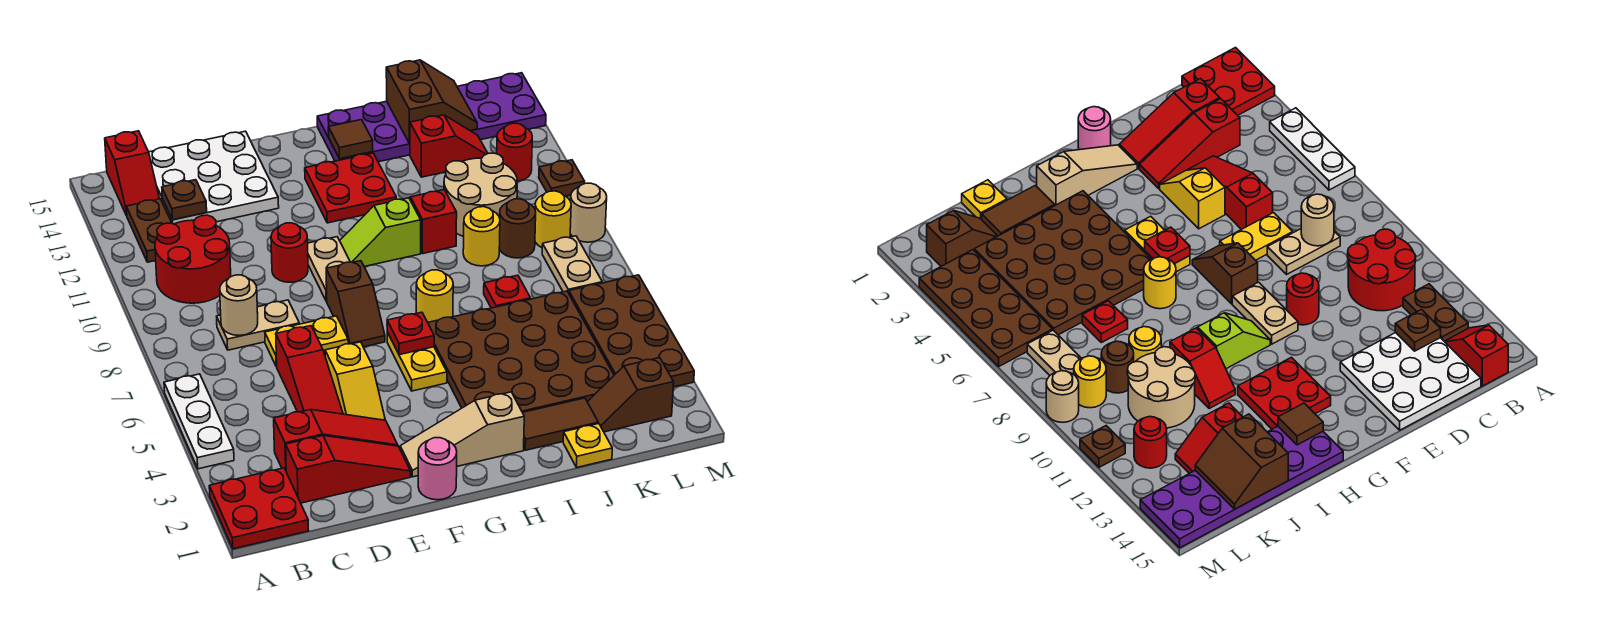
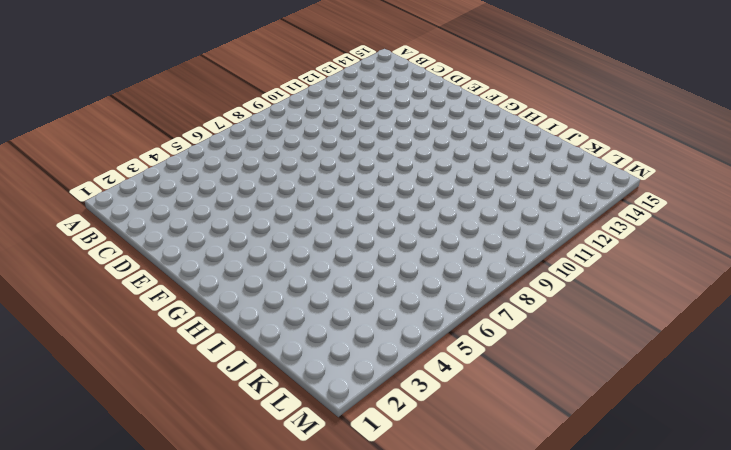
none -> red 2x2 plate [209,468,309,549]
none -> white 1x3 plate [164,374,234,469]
none -> red 2x2 round brick [155,215,231,303]
none -> brown 1x2 plate [126,199,172,262]

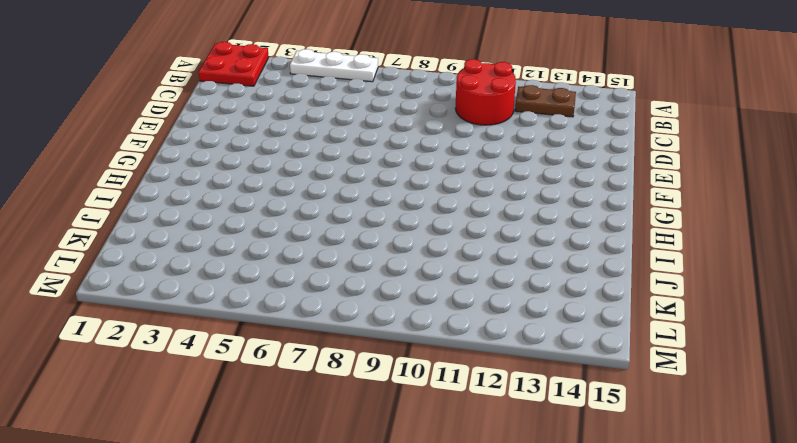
none -> red 1x2 slope [105,131,159,216]
none -> red 1x3 slope [286,435,411,503]
none -> red 1x3 slope [274,410,398,470]
none -> tan 1x2 plate [217,300,299,350]

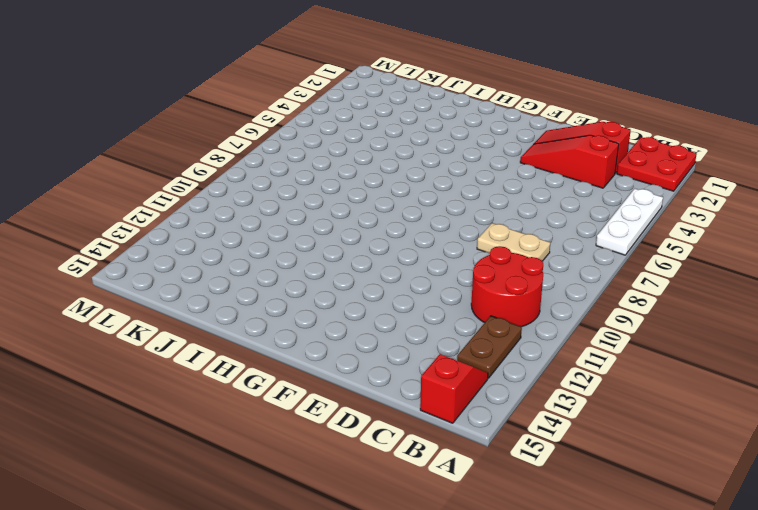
none -> white 3x3 plate [149,131,279,224]
none -> red 1x3 slope [276,326,343,414]
none -> yellow 1x2 plate [265,316,348,367]
none -> yellow 1x2 slope [325,342,385,420]

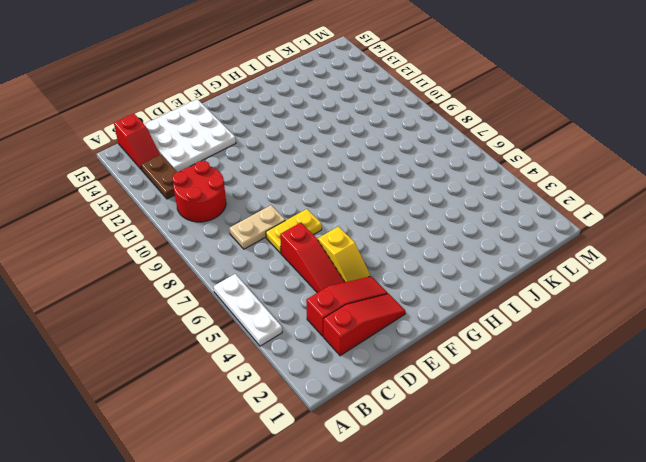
none -> red 2x2 plate [209,468,309,549]
none -> red 1x1 round brick [271,223,308,282]
none -> pink 1x1 round brick [418,438,457,500]
none -> tan 1x3 slope [400,392,524,477]

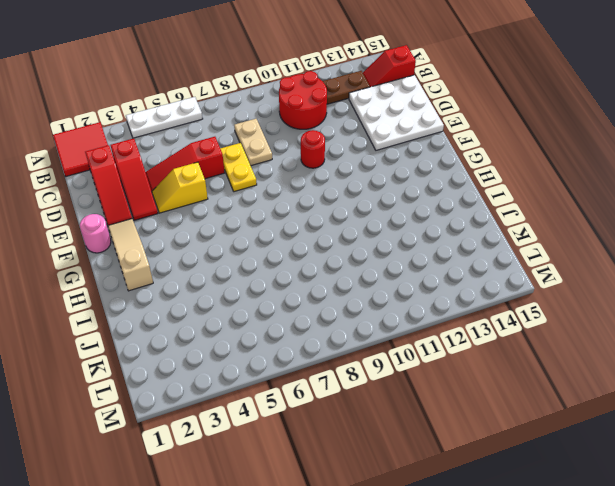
red 2x2 tile [53,122,108,177] -> red 2x2 plate [209,468,309,549]
none -> brown 1x2 slope [326,261,385,347]
none -> tan 1x2 plate [308,237,350,301]
none -> yellow 1x2 plate [387,332,447,391]
none -> lime 1x2 slope [340,198,421,267]

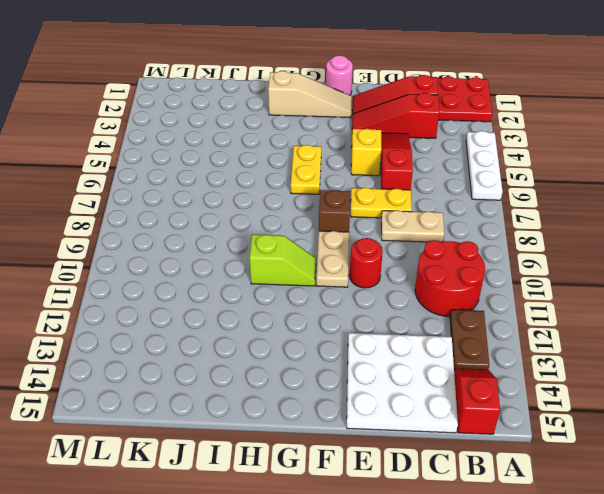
none -> red 2x2 plate [305,153,396,223]
none -> brown 4x4 plate [428,291,614,412]
none -> yellow 1x1 round brick [416,270,453,322]
none -> purple 2x6 plate [317,73,546,162]

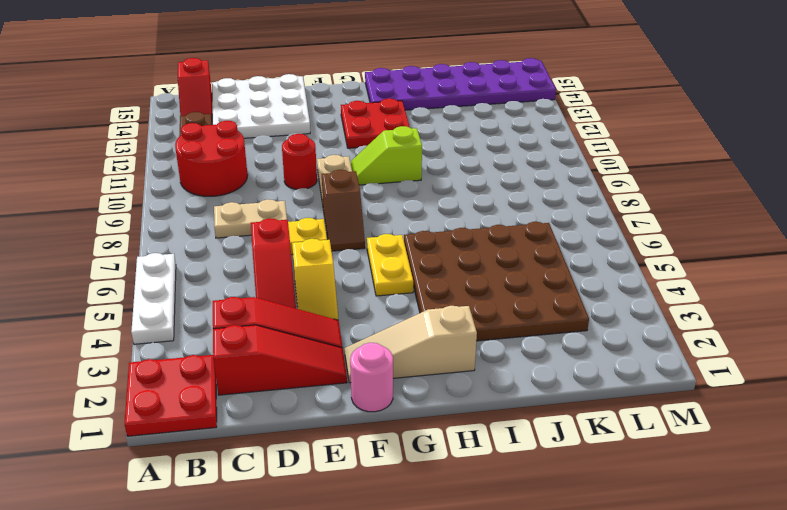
none -> yellow 1x1 round brick [416,270,453,322]
none -> brown 1x2 tile [523,398,598,450]
none -> red 1x2 slope [409,190,457,254]
none -> yellow 1x1 plate [563,423,612,467]

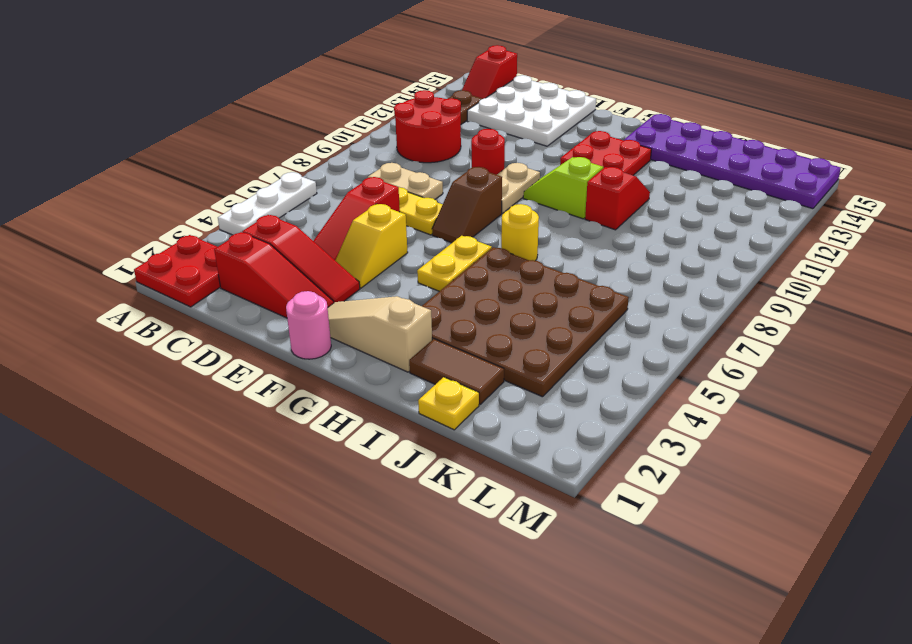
none -> red 1x1 plate [484,275,531,308]
none -> yellow 1x1 round brick [463,207,500,266]
none -> tan 2x2 round brick [444,153,518,237]
none -> red 1x2 slope [410,115,488,177]

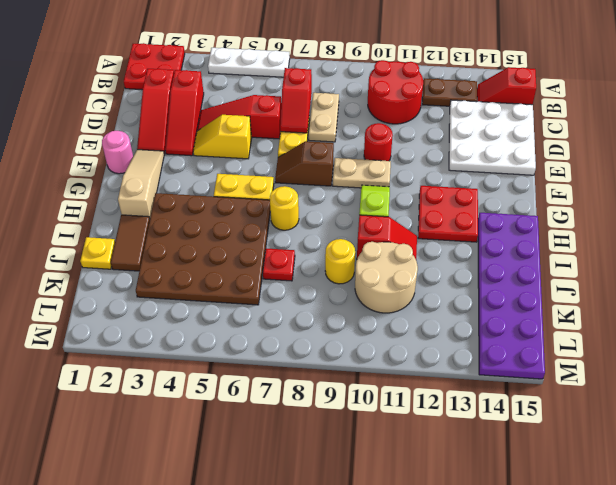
red 1x2 slope [280,68,312,133] -> red 1x2 slope moved to [410,115,488,177]
none -> brown 1x2 slope [588,358,674,432]
none -> brown 1x1 round brick [499,199,536,258]
none -> brown 2x4 plate [569,275,694,387]
none -> tan 1x2 plate [542,236,602,293]

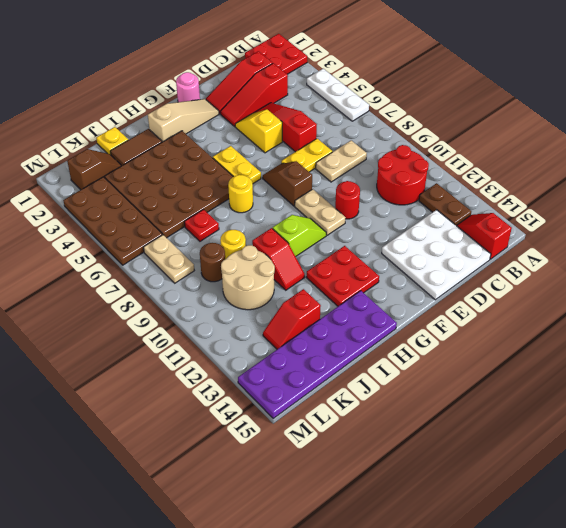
none -> yellow 1x1 round brick [535,191,571,248]
none -> red 1x1 round brick [497,123,532,181]
none -> tan 1x1 round brick [570,183,607,242]
none -> brown 1x1 plate [539,160,585,196]

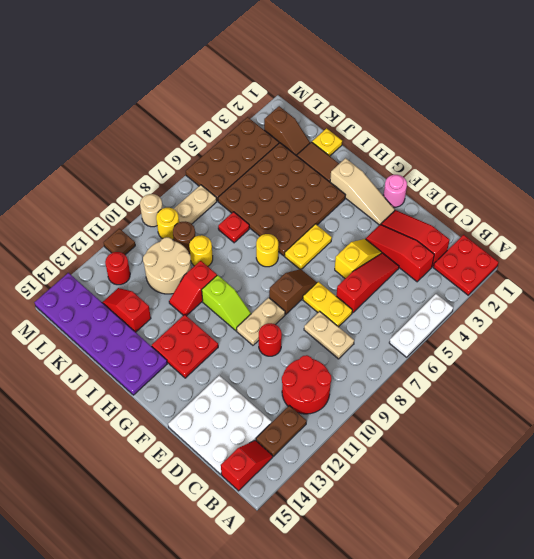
none -> tan 1x1 round brick [220,275,258,335]
none -> brown 1x1 plate [162,180,207,220]
none -> red 1x1 plate [387,312,434,355]
none -> brown 1x1 tile [328,120,373,159]

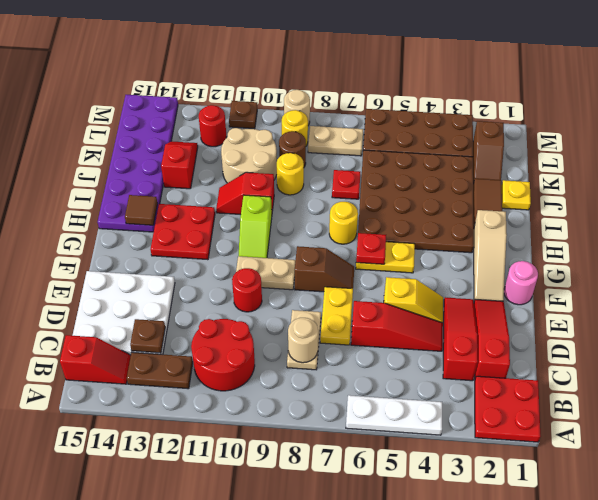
none -> brown 2x2 slope [386,60,477,144]

